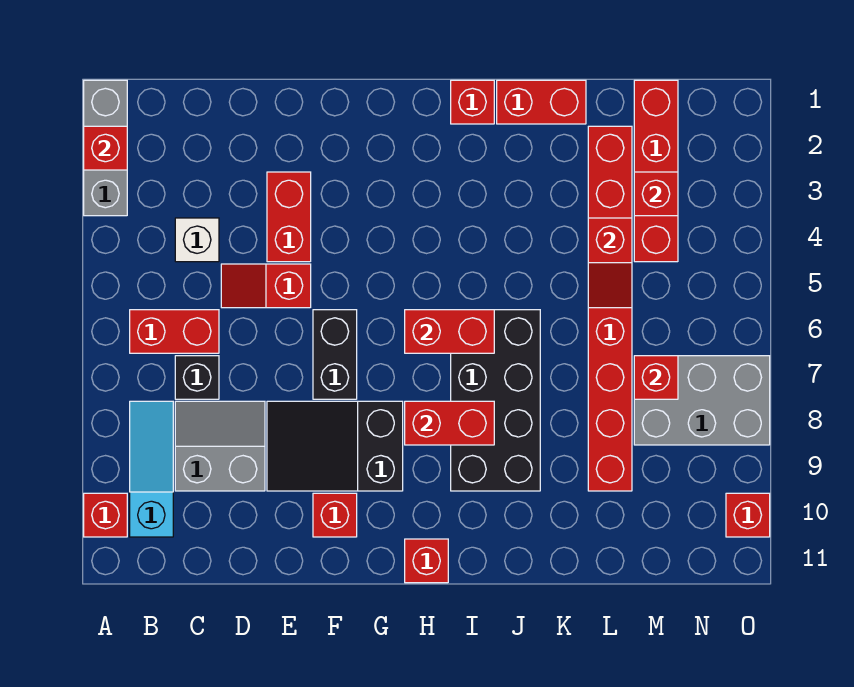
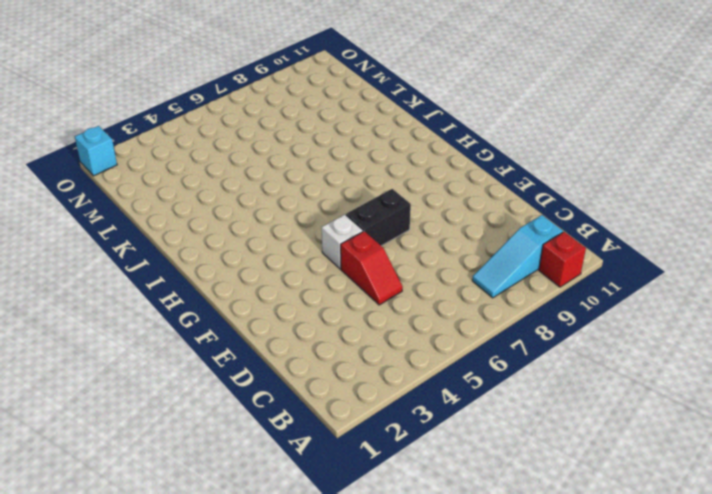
white 1x1 brick [322,214,363,269] -> white 1x1 brick moved to [175,218,219,262]
cyan 1x1 brick [75,126,117,176] -> none
none -> grey 1x3 brick [84,80,127,216]
none -> red 1x2 brick [130,310,219,353]
none -> black 1x1 brick [175,356,219,399]

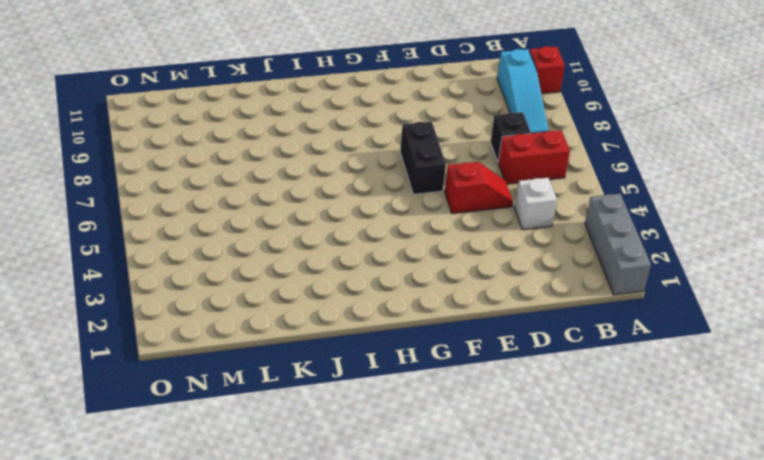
none -> grey 2x2 slope [175,401,265,491]
none -> red 1x2 brick [267,172,311,262]
none -> black 2x3 slope [267,401,403,491]

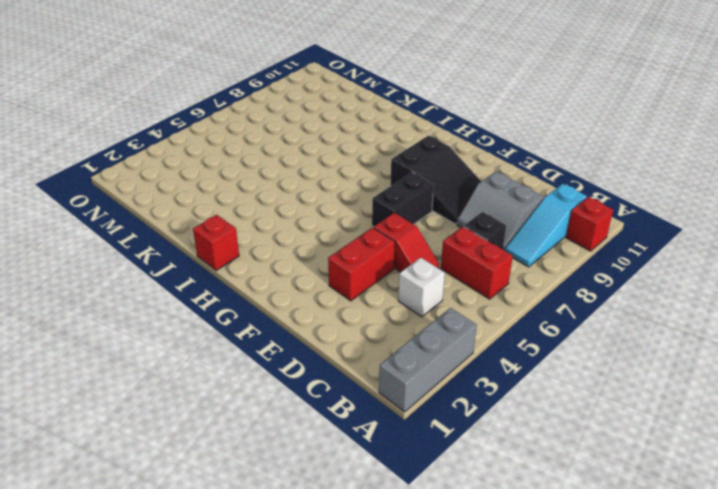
none -> red 1x1 brick [313,493,357,537]
none -> red 1x1 brick [405,539,448,583]
none -> black 2x4 brick [451,310,540,491]

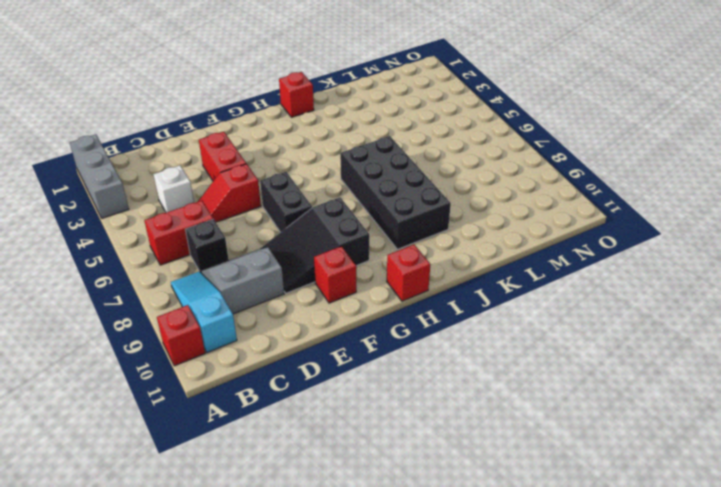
none -> red 1x2 brick [497,80,586,124]
none -> red 1x8 brick [588,126,632,491]
none -> red 1x4 brick [634,80,678,262]

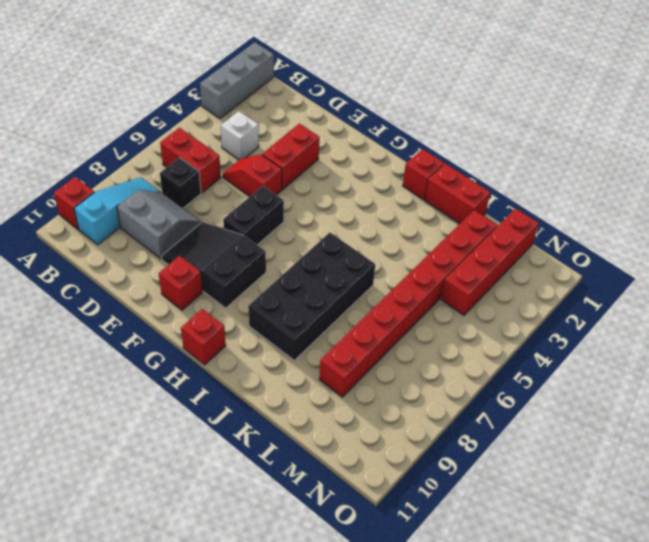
none -> grey 2x3 brick [634,356,770,445]
none -> red 1x1 brick [726,493,770,537]
none -> red 1x1 brick [84,126,127,170]

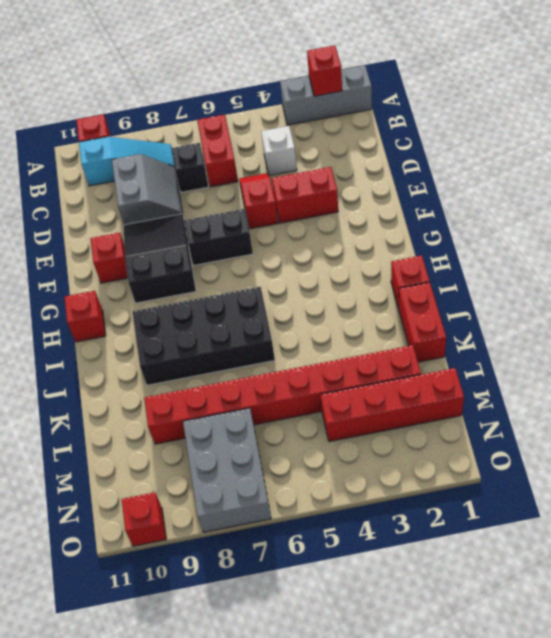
none -> red 1x2 brick [405,310,494,353]
none -> red 1x2 brick [405,401,494,445]
none -> red 1x2 slope [588,218,632,308]

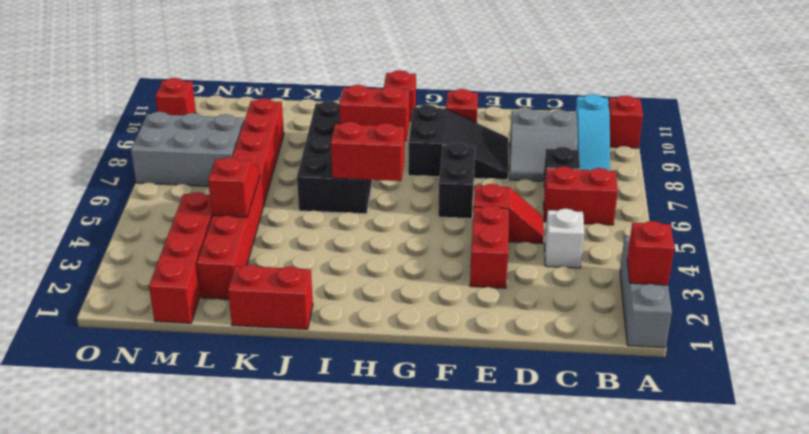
none -> red 1x1 brick [451,80,494,124]
none -> red 1x1 brick [634,172,678,216]
none -> red 1x1 brick [634,356,678,399]

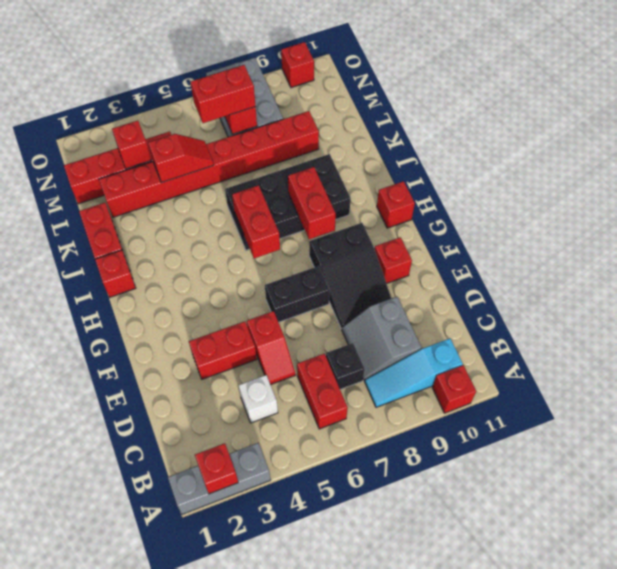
red 1x2 brick [191,65,256,123] -> none

